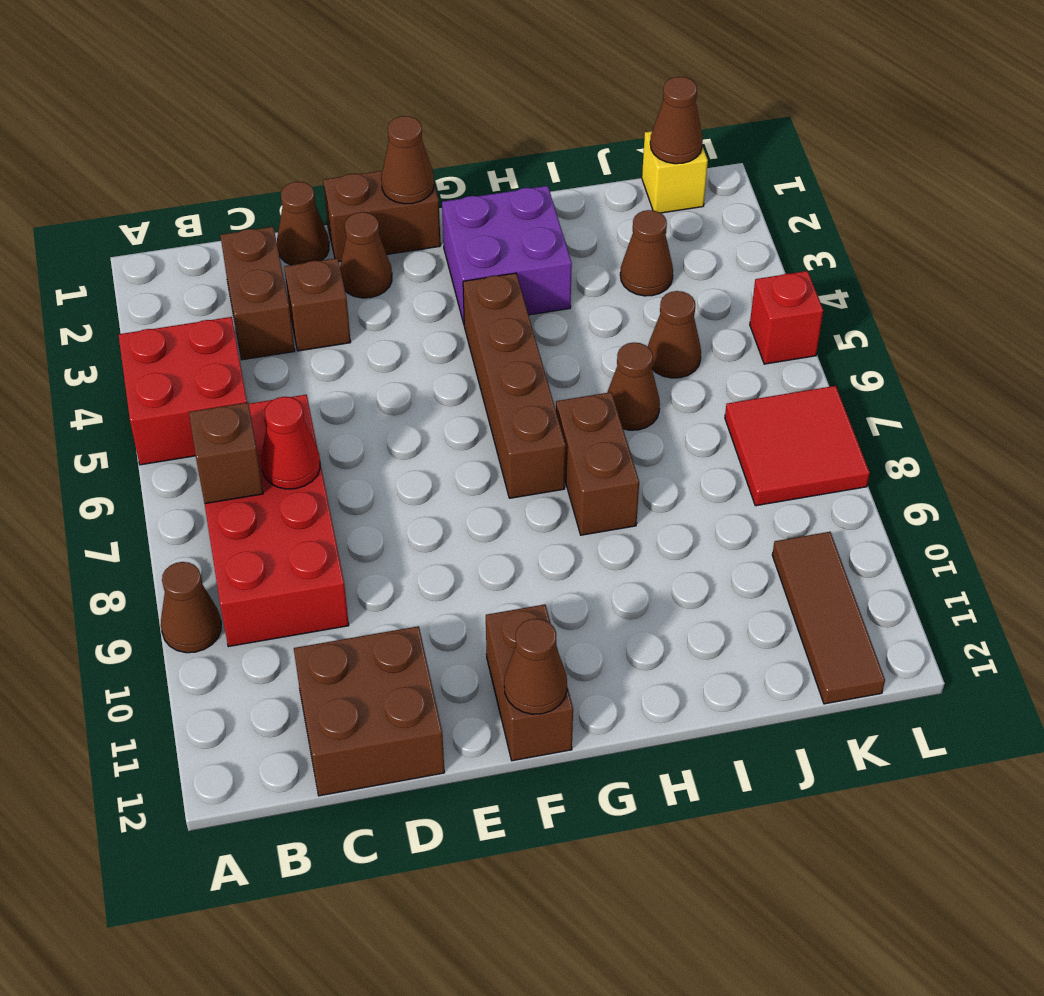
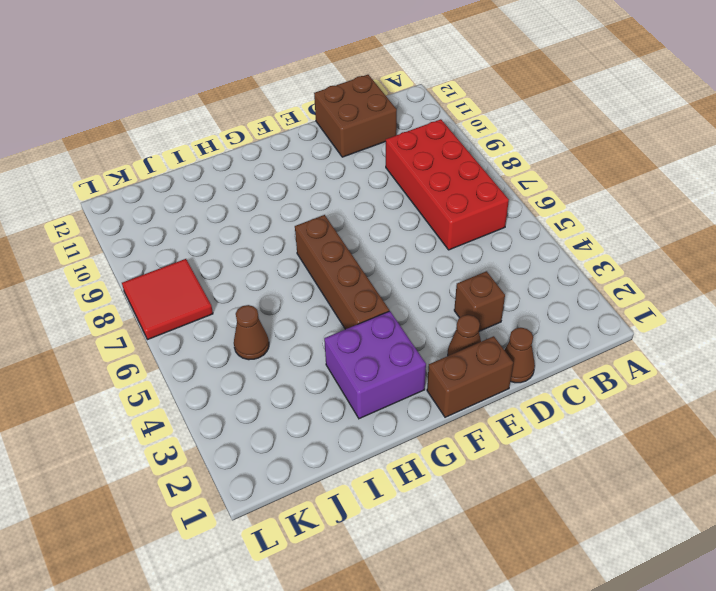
none -> red 2x2 brick [119,317,247,465]
none -> brown 1x1 cone [161,562,221,653]
none -> brown 1x2 brick [220,227,295,360]

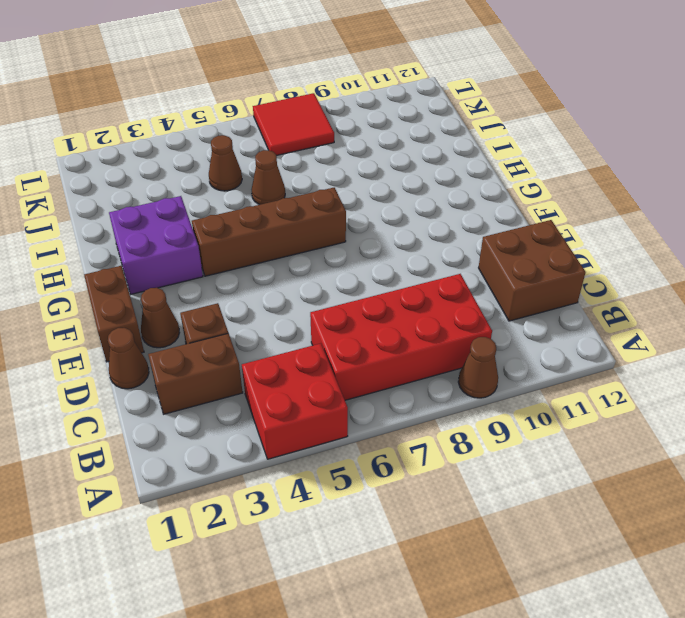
none -> brown 1x2 brick [486,604,573,761]
none -> brown 1x2 brick [556,392,639,535]
none -> brown 1x1 cone [620,210,673,296]

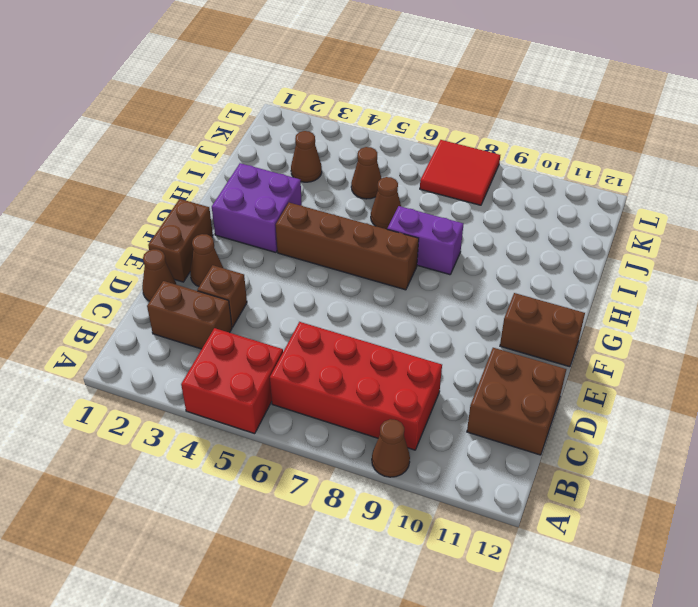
purple 1x2 brick [387,206,463,275] -> brown 1x2 brick [556,392,639,535]
none -> yellow 1x1 brick [642,131,708,213]
none -> brown 1x3 tile [772,532,885,704]
none -> red 1x1 brick [750,271,823,364]

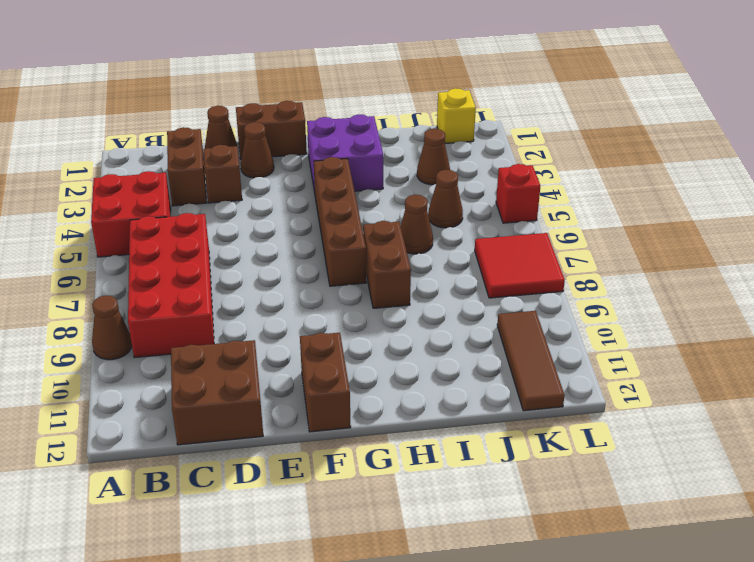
none -> brown 1x1 brick [189,402,263,504]
none -> red 1x1 cone [261,397,320,489]
none -> brown 1x1 cone [381,116,434,204]

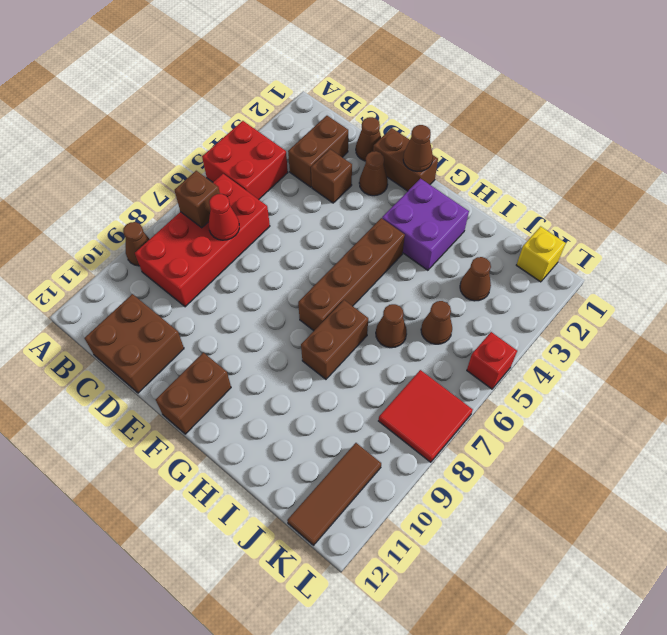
none -> brown 1x1 cone [504,619,567,714]
none -> brown 1x1 cone [650,77,703,164]

